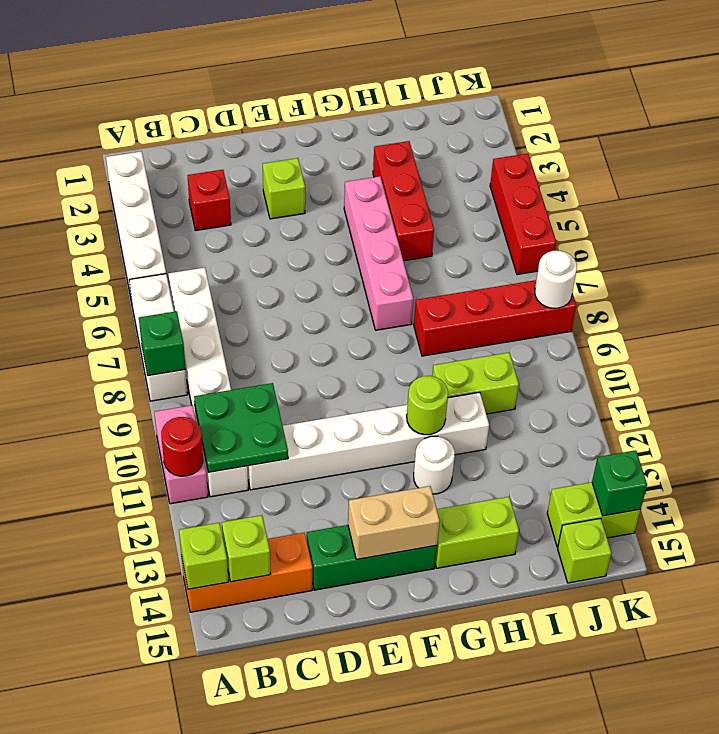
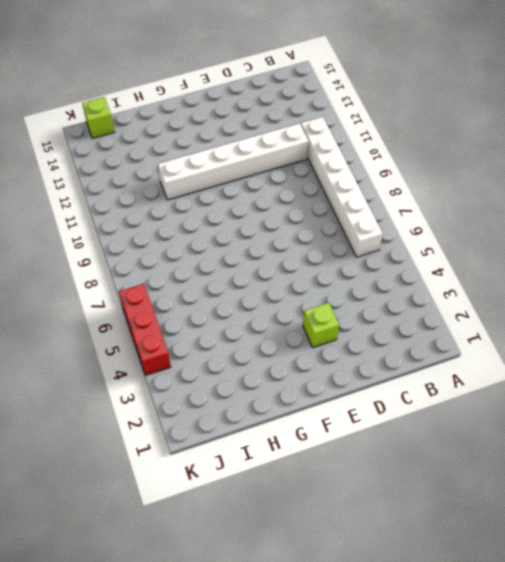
none -> white 1x4 brick [106,151,166,302]
none -> white 1x3 brick [129,274,188,401]
none -> pink 1x2 brick [154,405,208,504]

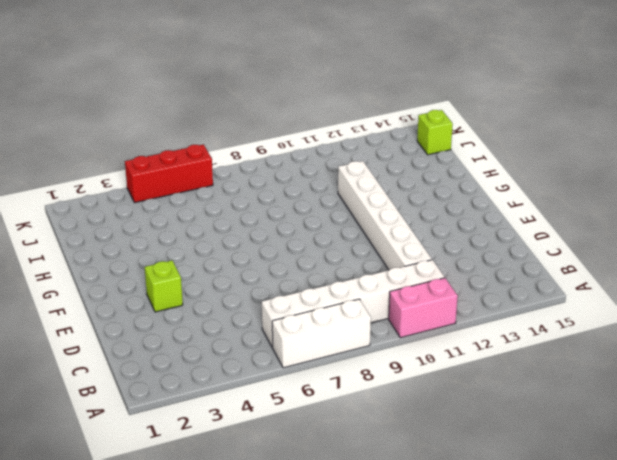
none -> white 1x4 brick [106,151,166,302]
none -> orange 1x3 brick [181,533,312,612]
none -> red 1x1 brick [187,170,231,231]

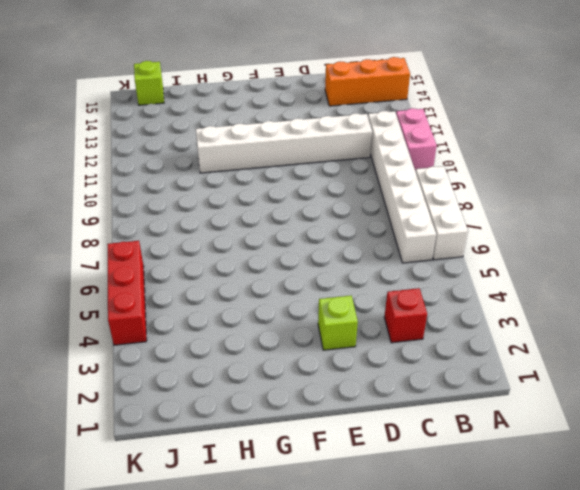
none -> white 1x4 brick [106,151,166,302]
none -> green 1x3 brick [307,525,437,590]
none -> pink 1x4 brick [344,176,413,330]

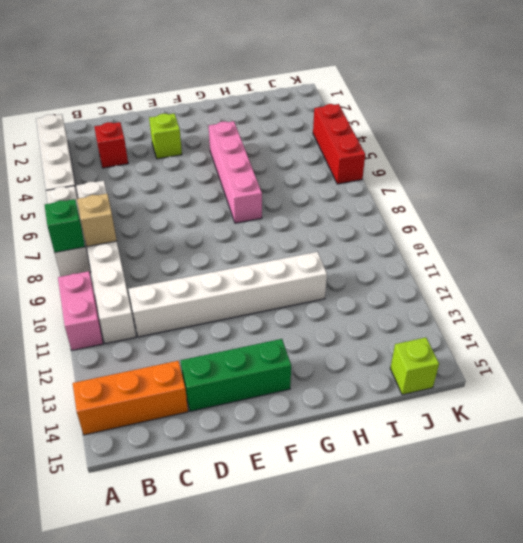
tan 1x1 brick [77,194,117,246] -> none
none -> white 1x1 round brick [414,436,455,494]
none -> lime 1x2 brick [435,497,519,568]
none -> red 1x3 brick [373,141,434,261]

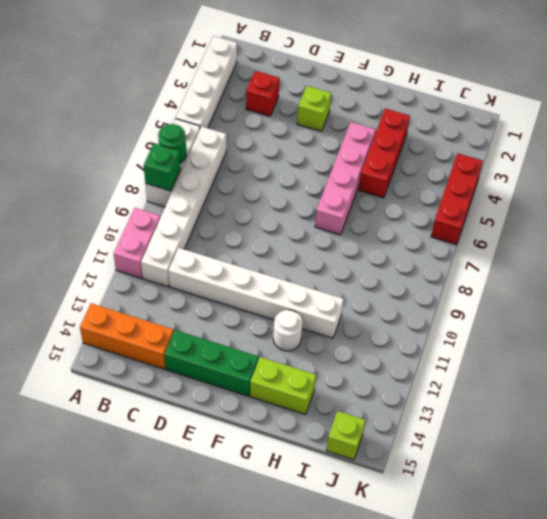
green 1x1 round brick [158,124,186,163] -> none
none -> red 1x4 brick [414,280,576,356]
none -> lime 1x2 brick [432,353,519,414]
none -> lime 1x2 brick [547,482,641,547]

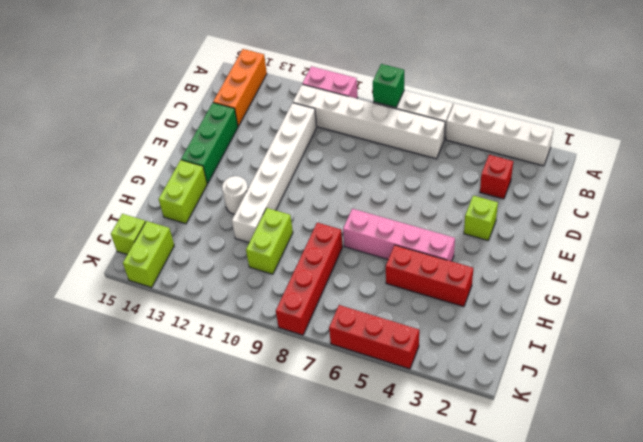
none -> red 1x1 round brick [161,417,203,476]
none -> lime 1x1 brick [179,523,228,589]
none -> green 2x2 plate [194,383,288,472]

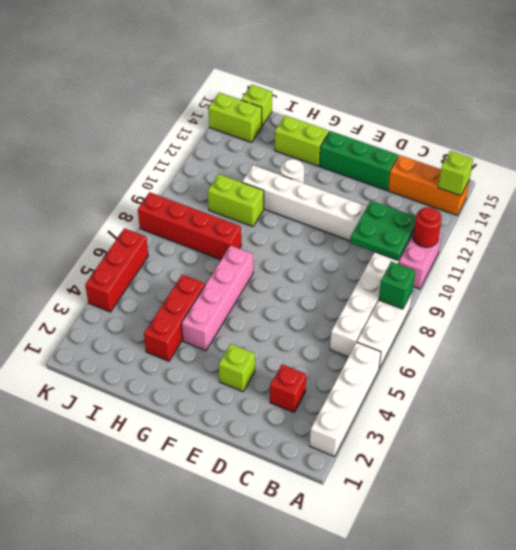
none -> lime 1x1 brick [222,515,270,582]
none -> tan 1x2 brick [348,486,440,560]
none -> lime 1x1 round brick [407,376,448,435]

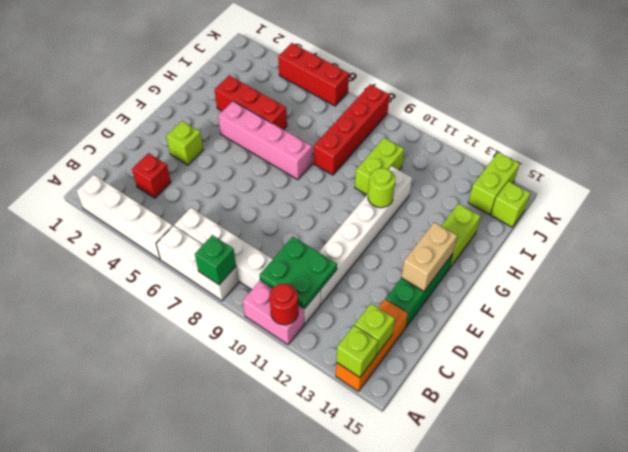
none -> white 1x1 round brick [414,436,455,494]
none -> white 1x1 round brick [535,251,577,308]
none -> green 1x1 brick [592,450,647,516]

